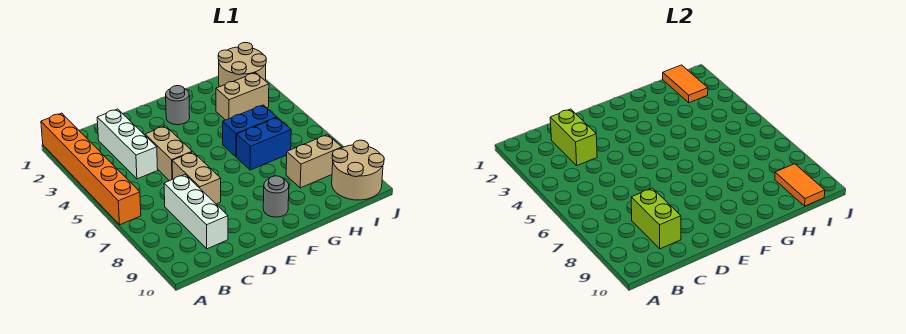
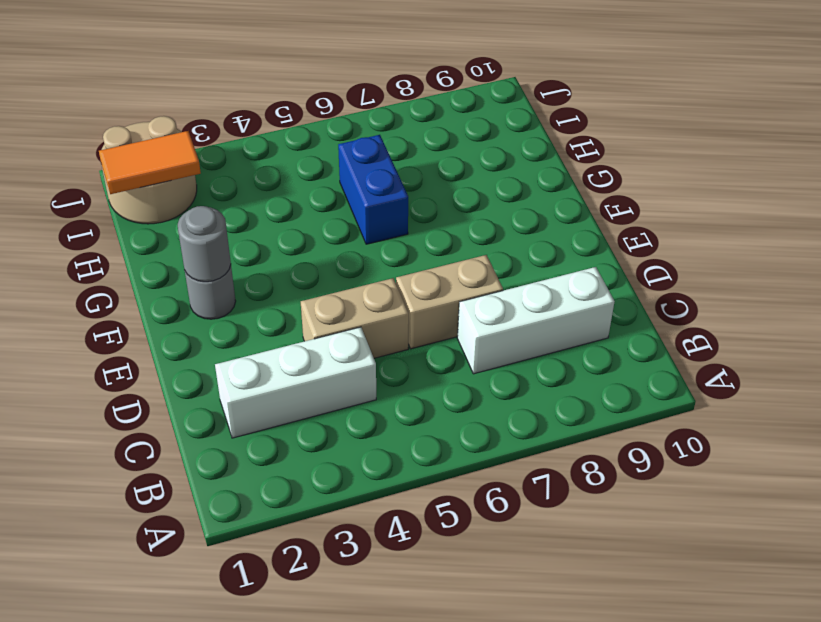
grey 1x1 round brick [178,206,231,282] -> grey 1x1 round brick moved to [263,176,289,217]
none -> orange 1x6 brick [41,113,141,225]
none -> blue 1x2 brick [223,105,277,157]
none -> tan 1x2 brick [216,73,269,120]

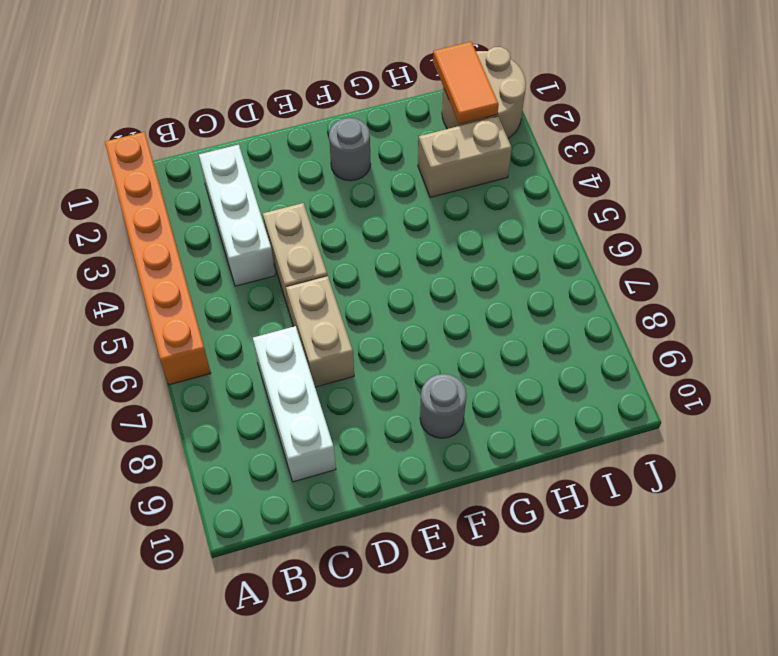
none -> blue 1x2 brick [223,105,277,157]
none -> blue 1x2 brick [237,118,291,170]
none -> tan 1x2 brick [286,135,342,188]

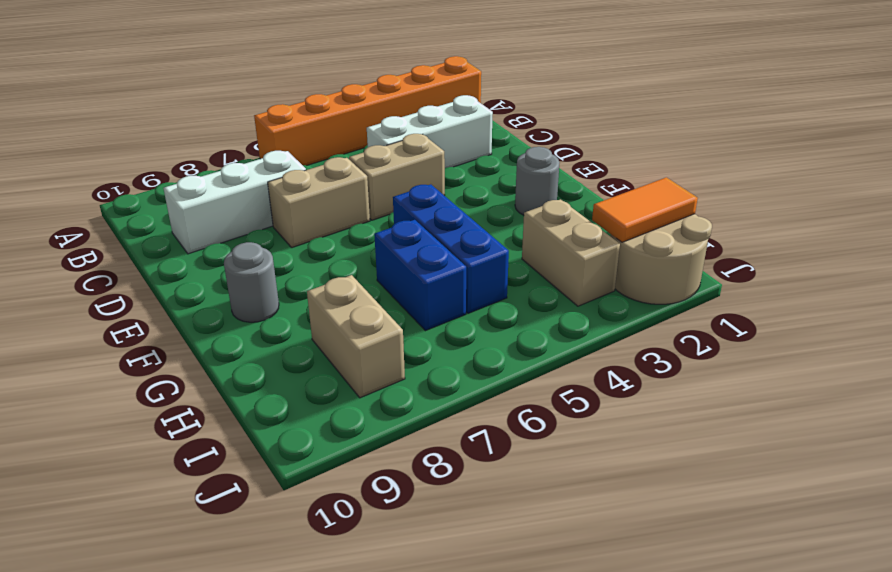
blue 1x3 brick [393,184,509,313] -> blue 1x2 brick [223,105,277,157]
none -> tan 2x2 round brick [332,140,384,200]
none -> lime 1x2 brick [550,109,597,165]
none -> lime 1x2 brick [631,188,681,249]

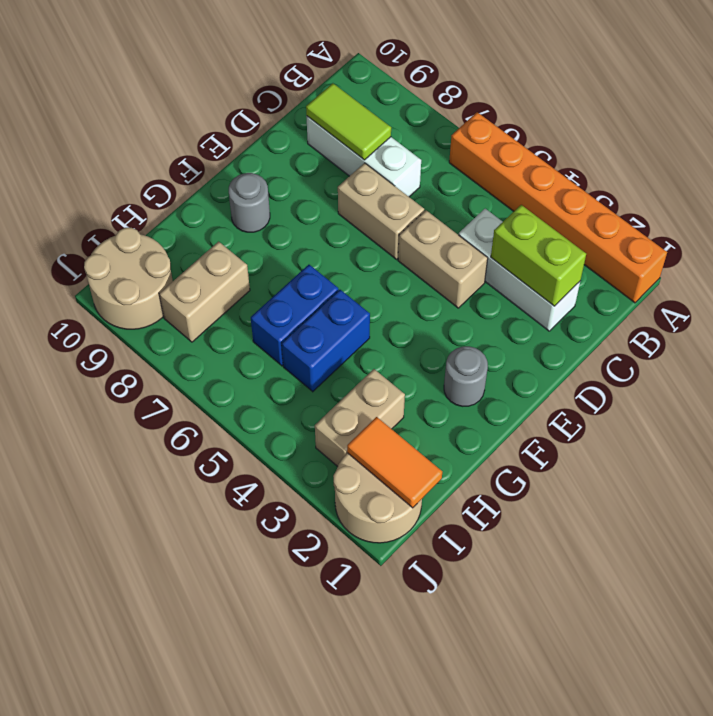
lime 1x2 tile [306,83,391,160] -> lime 1x2 brick [631,188,681,249]
none -> orange 1x2 tile [775,164,825,206]

